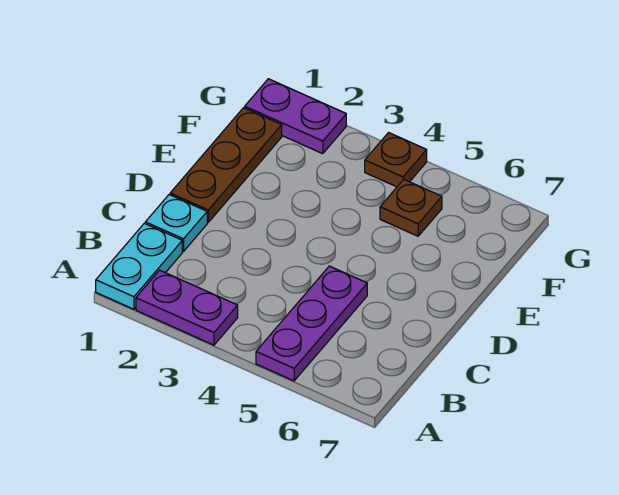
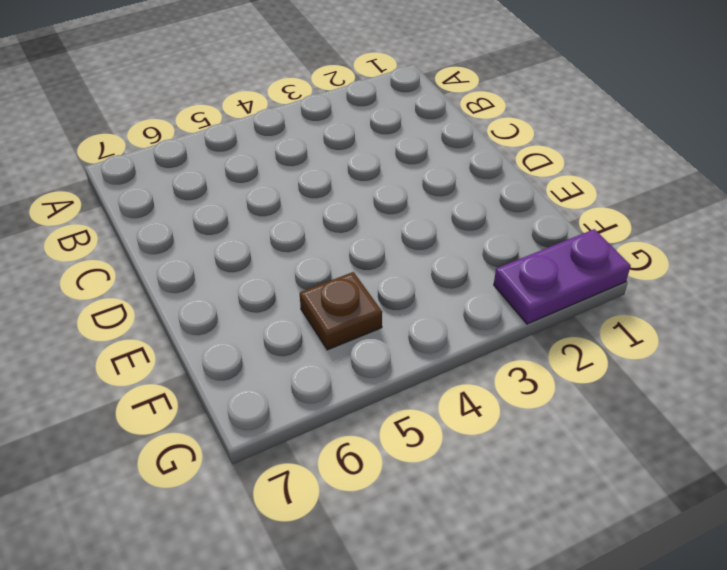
none -> cyan 1x2 plate [96,223,182,309]
none -> purple 1x2 plate [136,270,238,345]

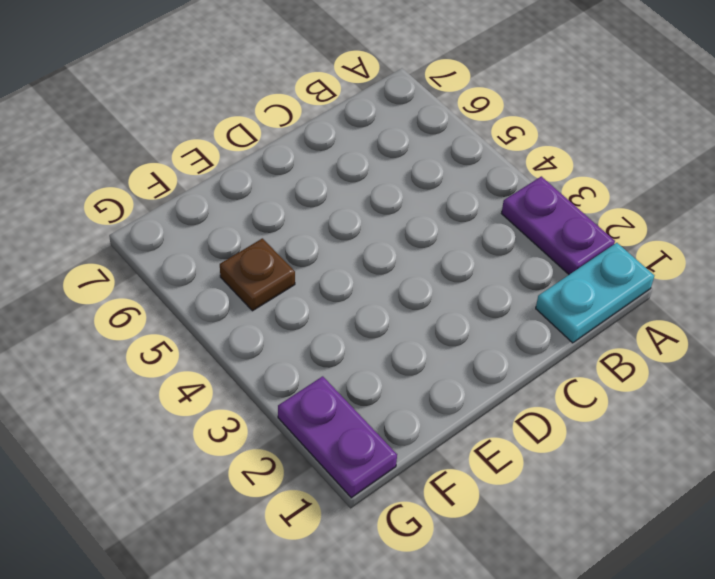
none -> purple 1x3 plate [256,266,367,381]
none -> cyan 1x1 plate [145,195,207,251]

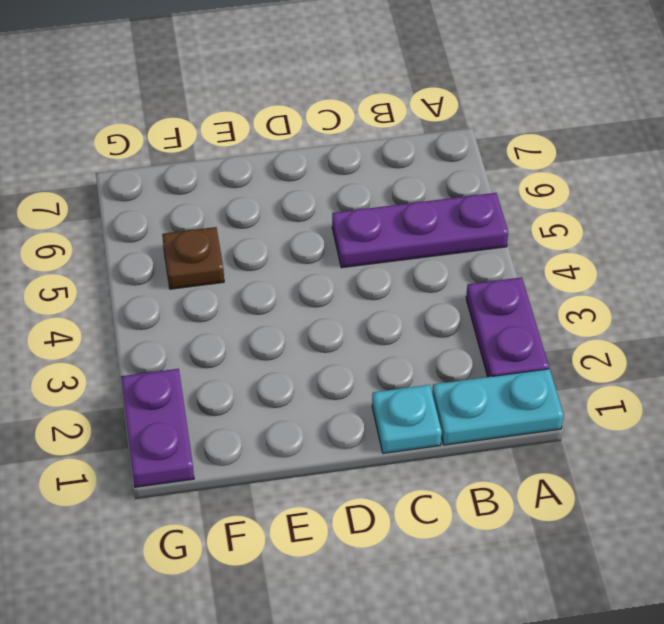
none -> brown 1x3 plate [170,108,282,222]
none -> brown 1x1 plate [365,133,427,187]

